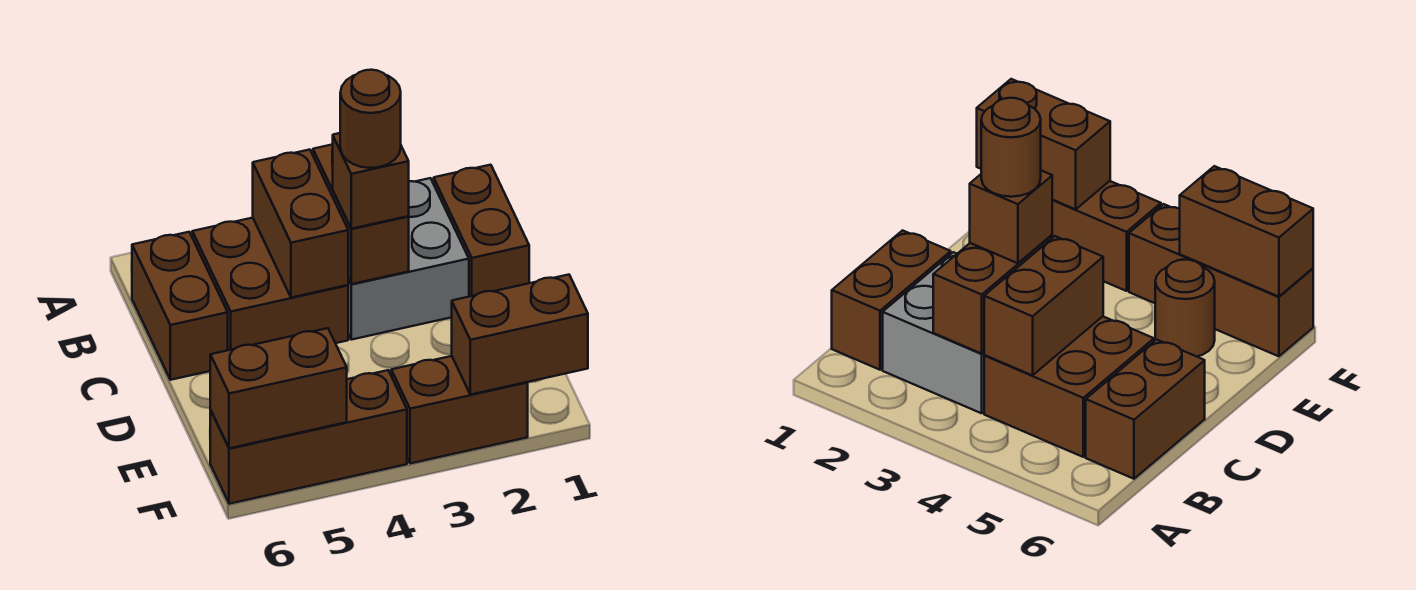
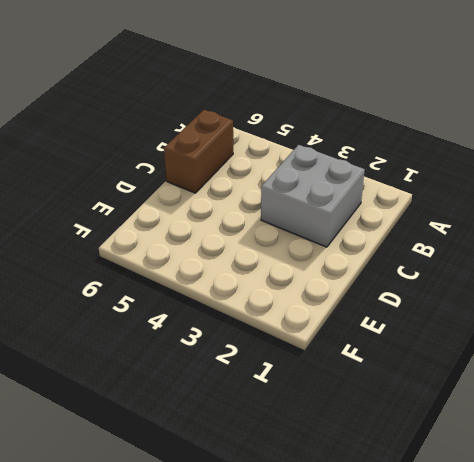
none -> brown 1x2 brick [434,165,529,297]
none -> brown 2x2 brick [192,218,348,350]
none -> brown 1x1 round brick [1155,260,1215,357]

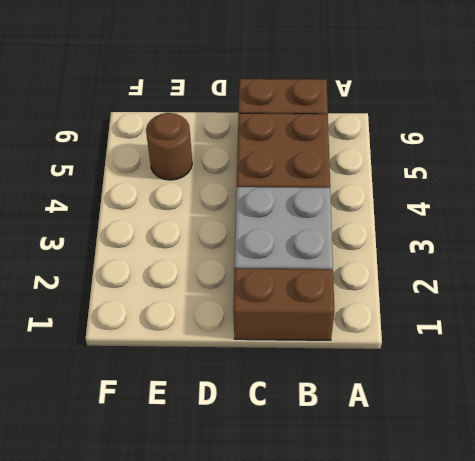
none -> brown 1x2 brick [391,356,528,464]
none -> brown 1x3 brick [210,370,407,504]
none -> brown 1x2 brick [313,144,409,284]

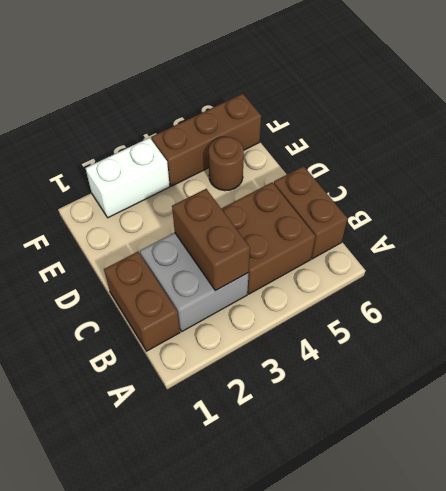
white 1x2 brick [86,138,170,218] -> brown 1x2 brick [391,356,528,464]
none -> brown 1x2 brick [253,150,348,298]
none -> brown 1x2 brick [452,275,588,395]
none -> brown 1x2 brick [210,328,347,448]

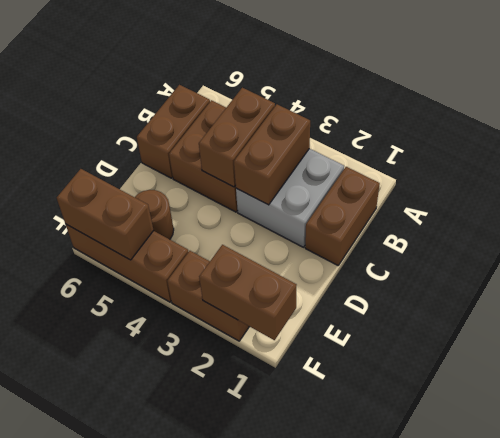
none -> brown 1x1 brick [332,133,409,229]
none -> brown 1x1 round brick [340,70,401,168]

